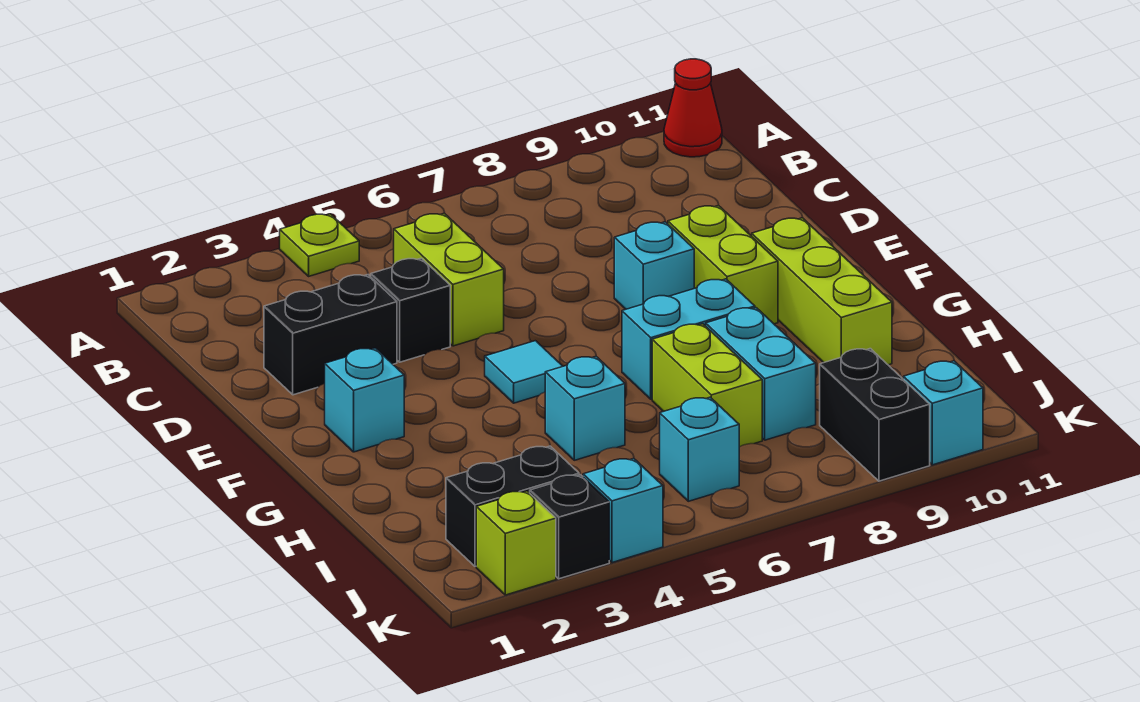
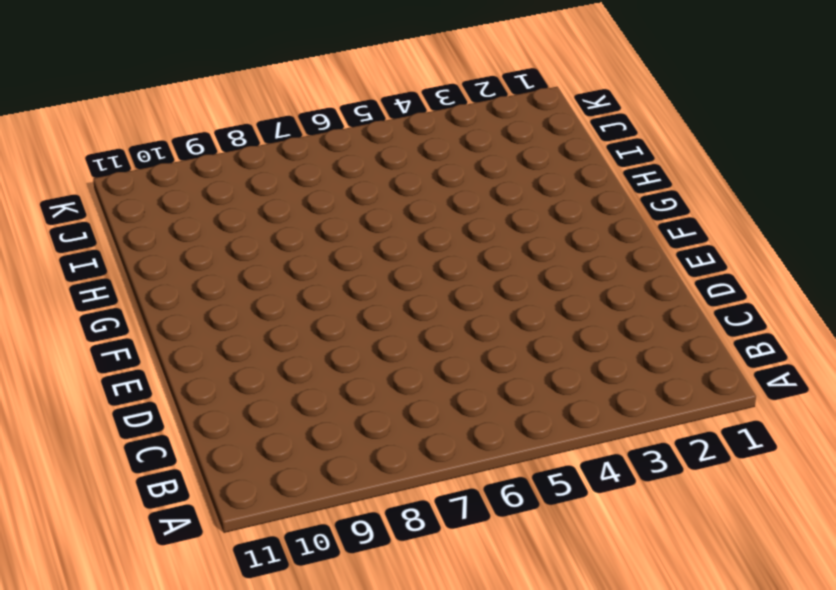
none -> lime 1x1 plate [280,214,359,276]
none -> red 1x1 cone [664,59,722,157]
none -> lime 1x2 brick [394,213,504,346]

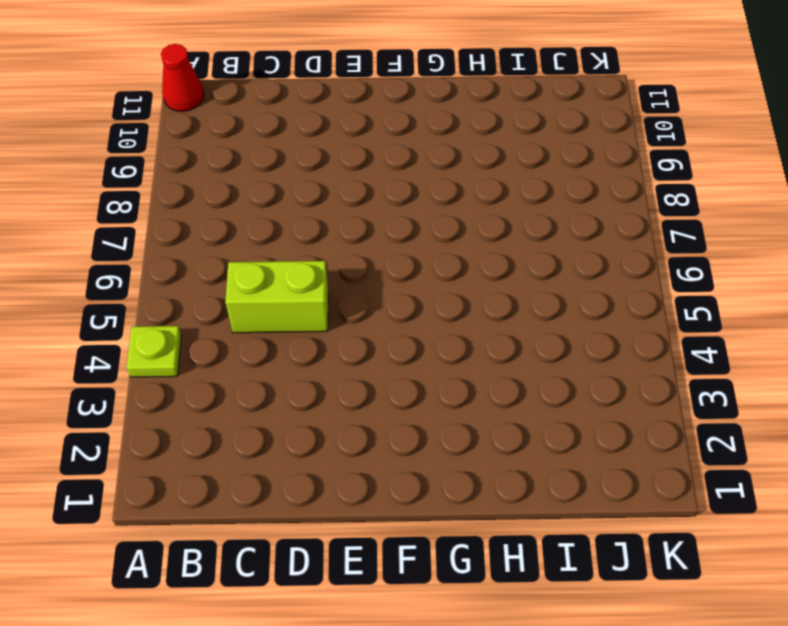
none -> black 1x2 brick [264,275,397,395]
none -> black 1x1 brick [371,258,450,362]
none -> cyan 1x1 brick [614,222,694,309]

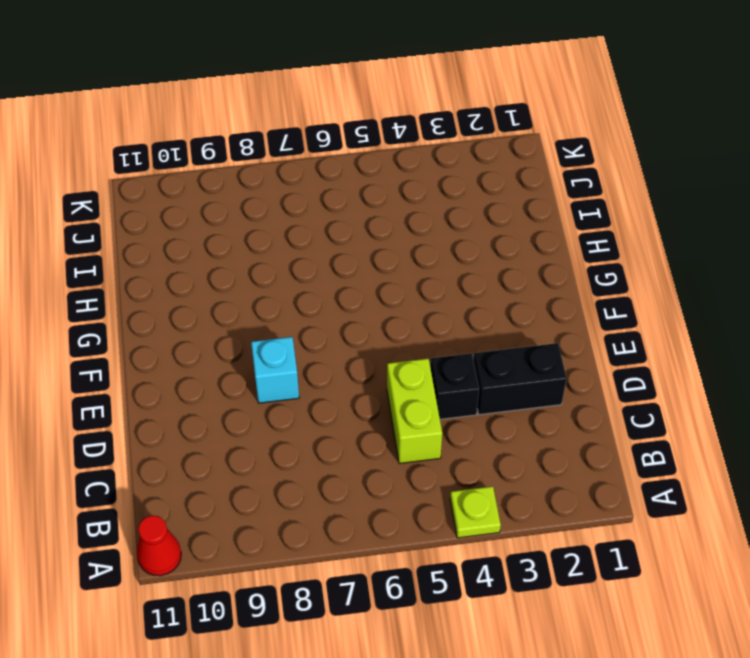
none -> lime 1x2 brick [668,205,778,324]
none -> cyan 1x1 brick [325,348,404,452]
none -> cyan 1x1 tile [485,341,563,403]

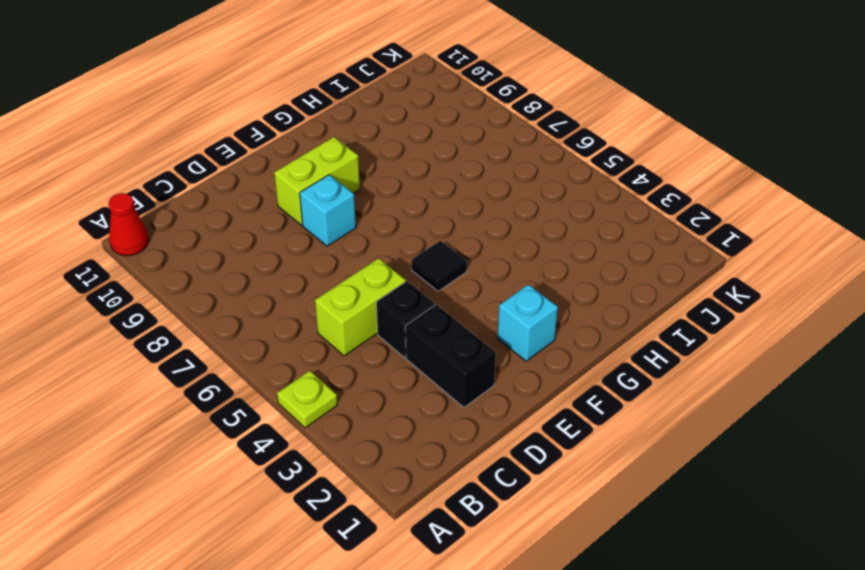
black 1x1 tile [412,241,467,291] -> cyan 1x1 tile [485,341,563,403]
none -> lime 1x3 brick [752,218,892,365]
none -> cyan 1x2 brick [622,279,755,399]
none -> cyan 1x1 brick [545,357,625,460]

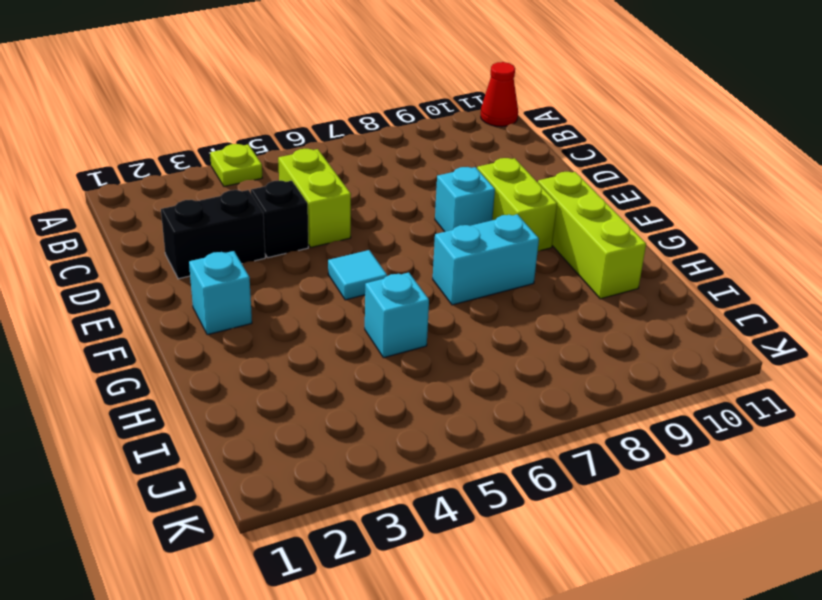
none -> lime 1x2 brick [652,324,762,447]
none -> cyan 1x2 brick [706,308,816,440]
none -> black 1x2 brick [446,446,579,566]

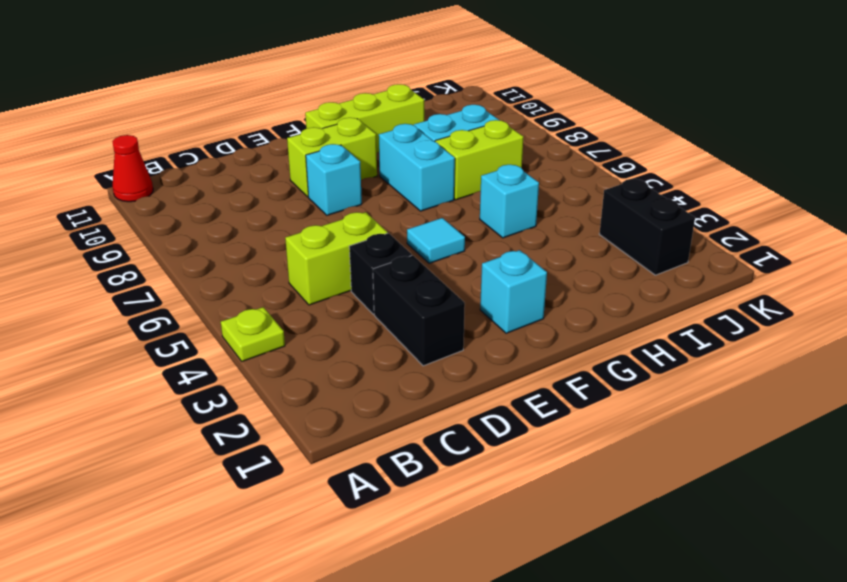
none -> cyan 1x1 brick [660,397,739,501]
none -> black 1x2 brick [820,349,930,481]
none -> lime 1x1 brick [476,491,556,595]

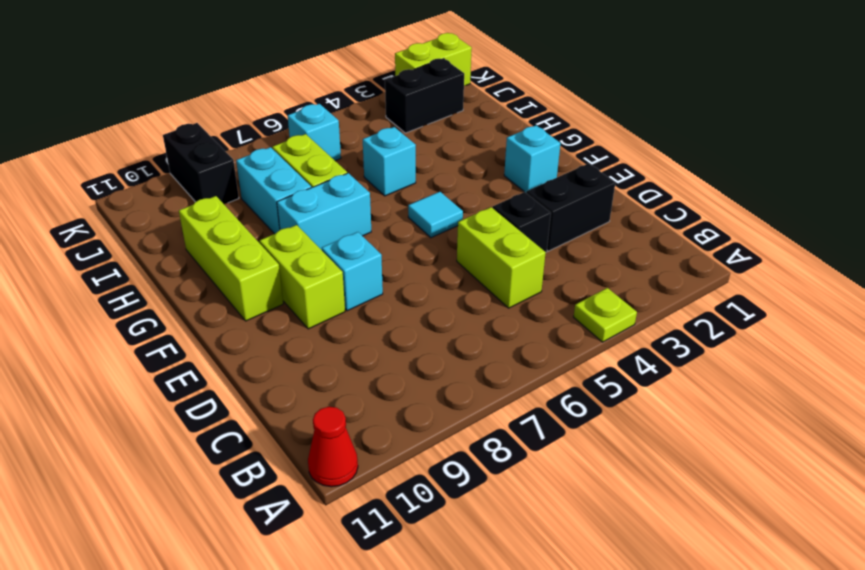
lime 1x2 brick [395,33,472,86] -> lime 1x1 brick [476,491,556,595]
none -> black 1x1 brick [530,475,609,579]
none -> cyan 1x1 brick [583,459,663,563]
none -> cyan 1x1 brick [903,361,983,465]

